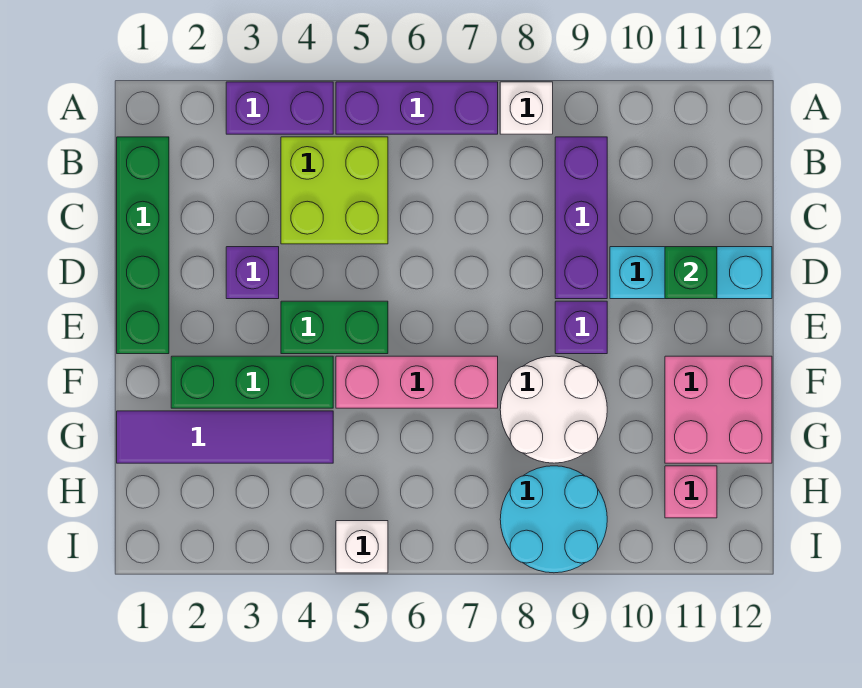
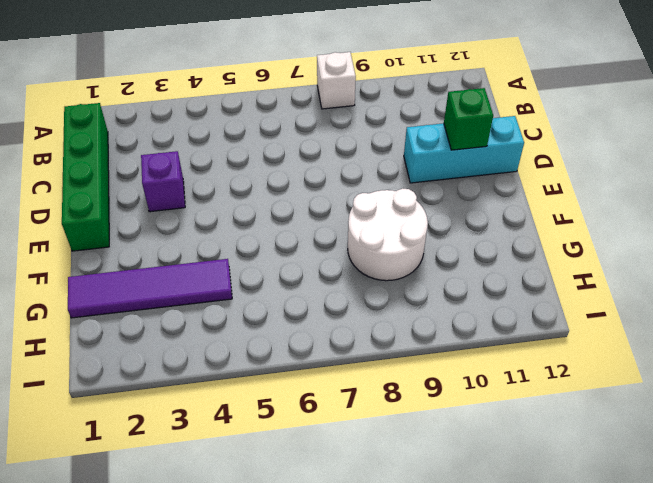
none -> purple 1x2 brick [226,82,333,134]
none -> purple 1x3 brick [336,82,498,134]
none -> lime 2x2 brick [281,137,388,244]

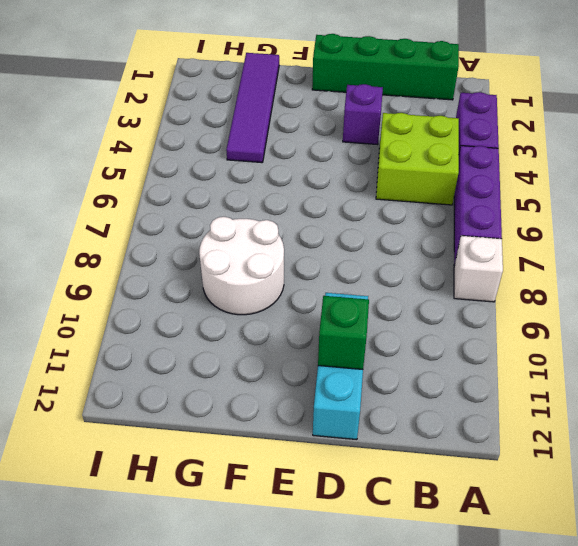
none -> purple 1x3 brick [555,137,607,299]
none -> green 1x2 brick [281,301,388,354]
none -> purple 1x1 brick [555,301,607,354]

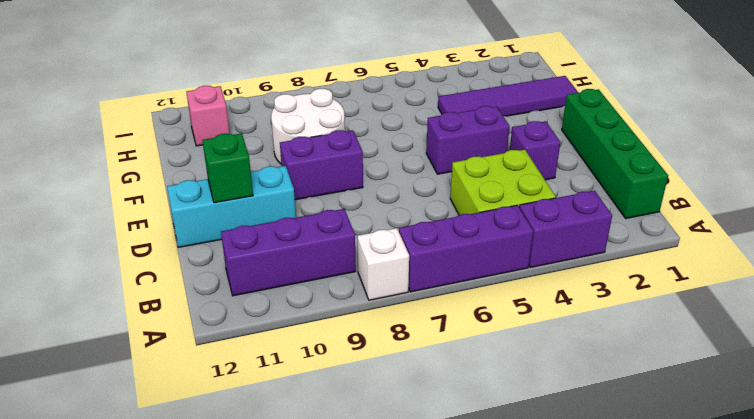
purple 1x3 brick [221,209,356,296] -> purple 1x3 brick turned to [555,137,607,299]
purple 1x2 brick [426,106,510,174] -> green 1x2 brick [281,301,388,354]
purple 1x2 brick [280,130,363,200] -> purple 1x1 brick [555,301,607,354]
none -> green 1x3 brick [171,356,333,408]
none -> pink 1x3 brick [336,356,498,408]
none -> pink 2x2 brick [665,356,772,463]

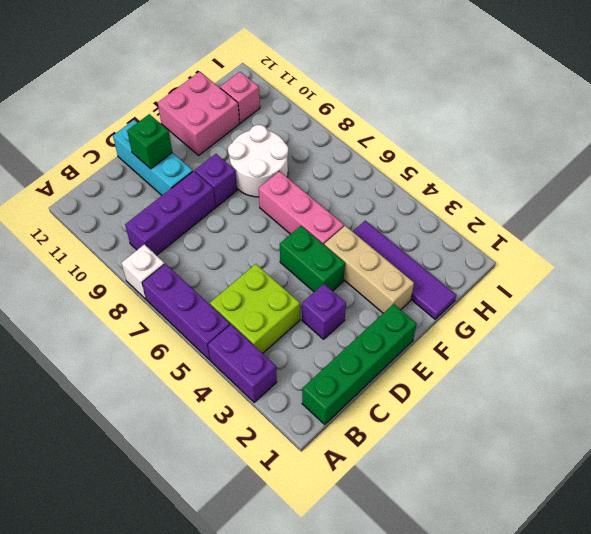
tan 1x3 brick [324,226,414,313] -> green 1x3 brick [171,356,333,408]
none -> cyan 2x2 round brick [500,466,607,573]
none -> white 1x1 brick [336,521,388,573]

